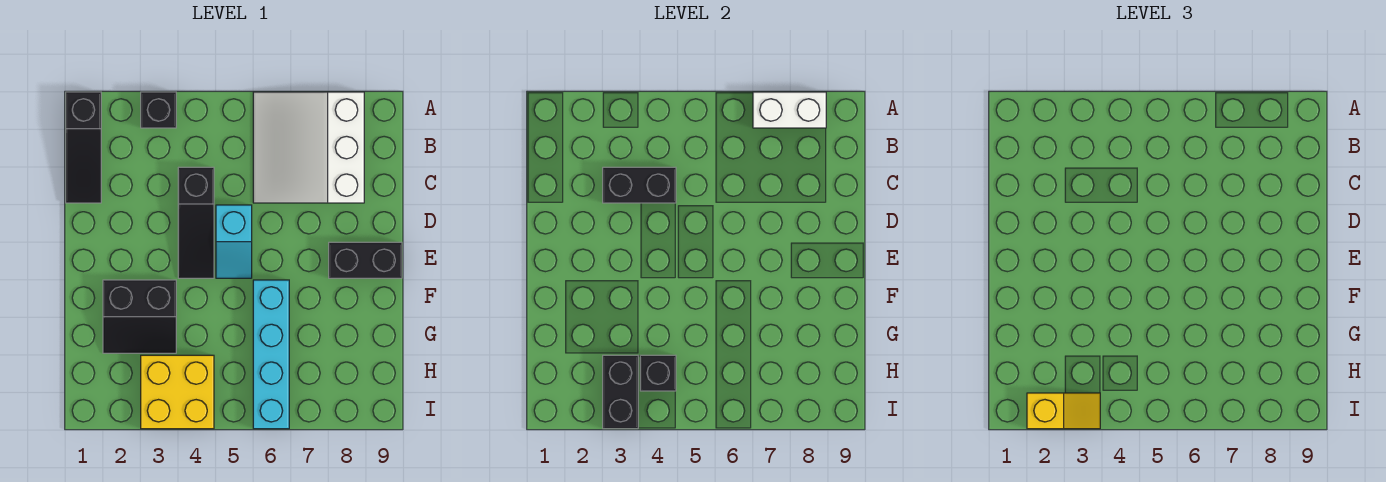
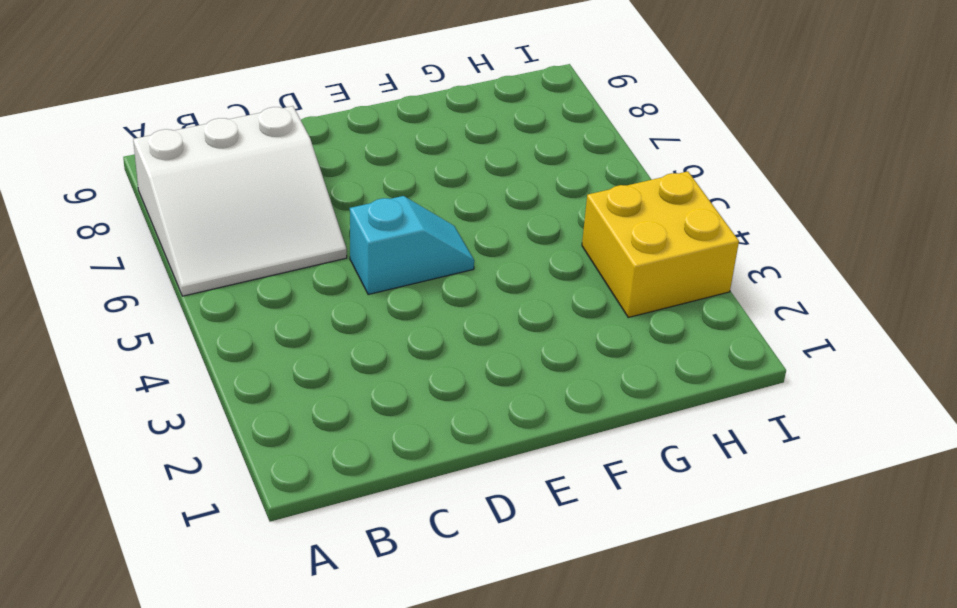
none -> black 1x3 slope [66,92,101,203]
none -> black 1x1 brick [141,92,176,128]
none -> black 1x3 slope [178,167,214,278]

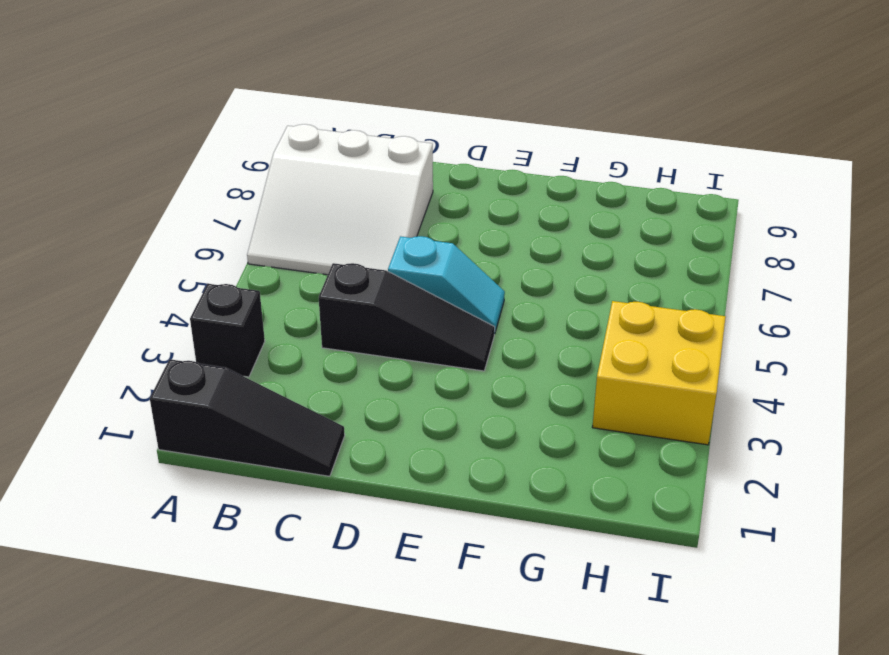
none -> black 1x2 brick [329,242,402,278]
none -> black 2x2 slope [103,280,176,353]
none -> cyan 1x4 brick [253,280,289,429]

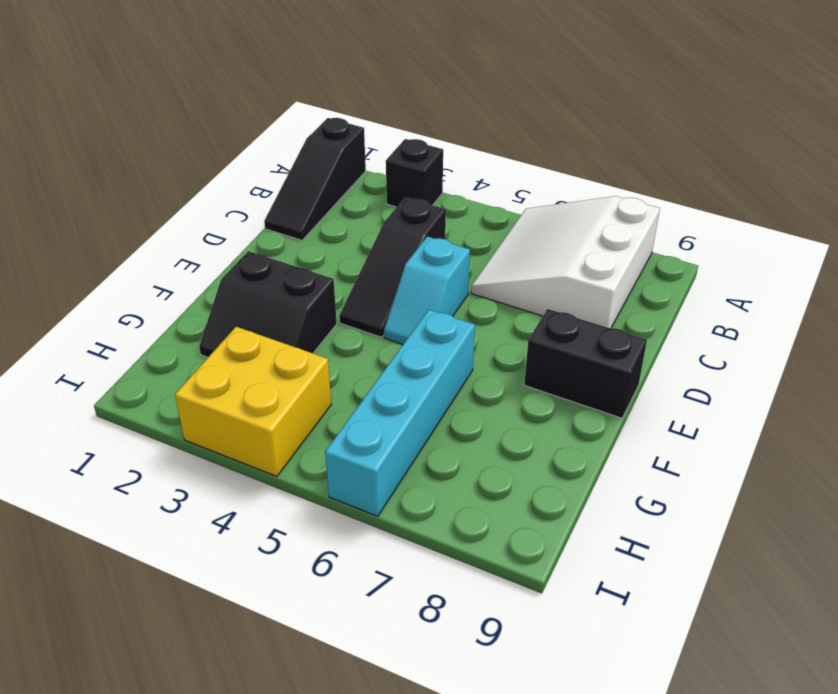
none -> white 1x2 brick [753,92,826,128]
none -> black 1x2 brick [603,167,676,203]
none -> black 1x2 brick [603,355,638,429]

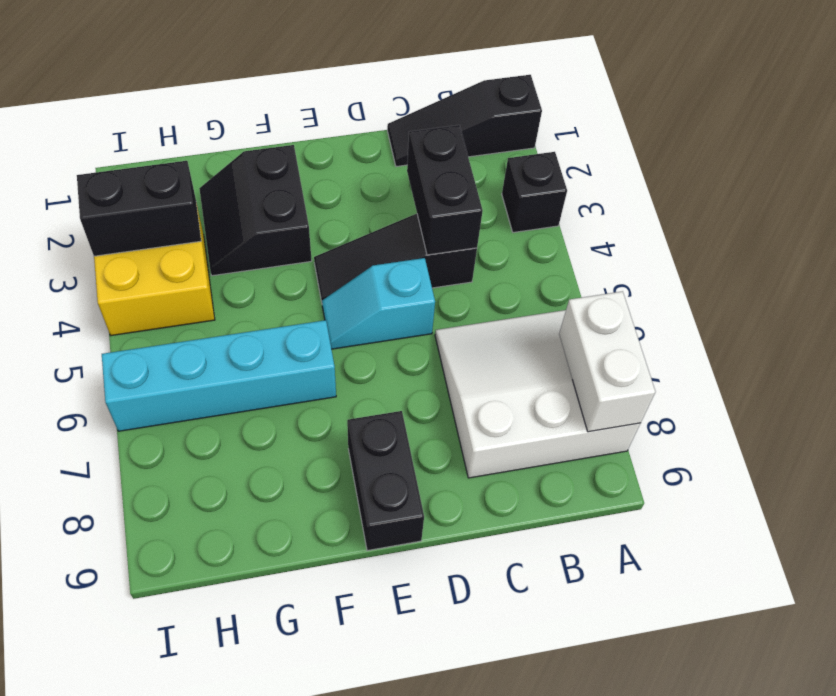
none -> black 1x1 brick [640,355,676,391]
none -> yellow 1x2 slope [1027,393,1100,429]

